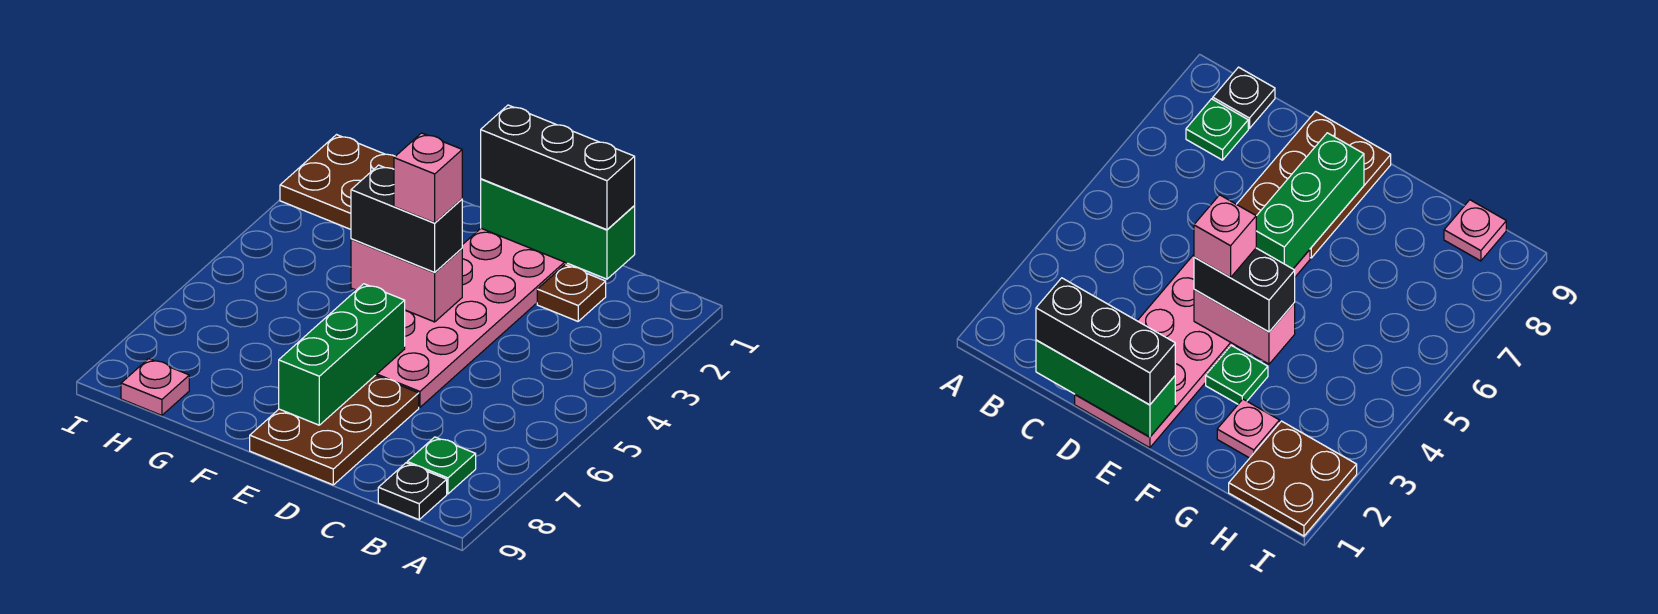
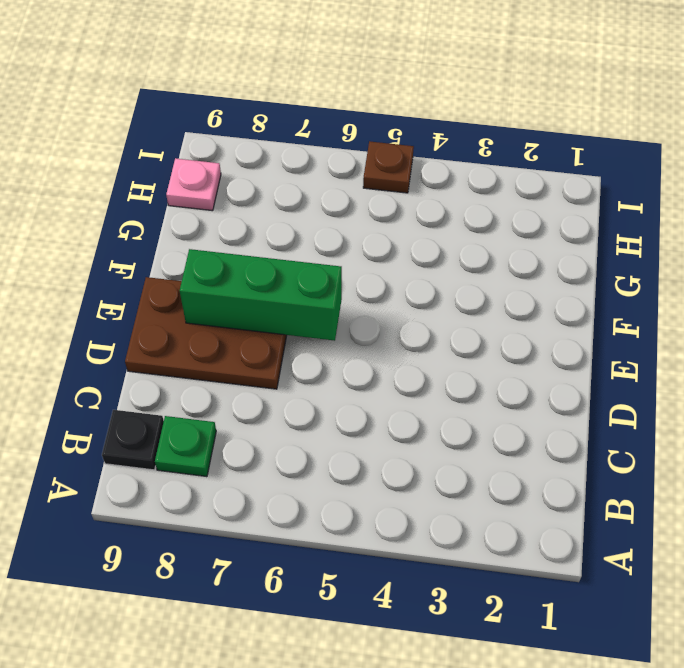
brown 1x1 plate [363,141,414,193] -> brown 1x1 plate moved to [537,265,606,321]
none -> pink 2x6 plate [376,228,577,407]
none -> green 1x1 plate [1206,345,1268,404]
none -> pink 1x1 plate [1217,399,1280,458]

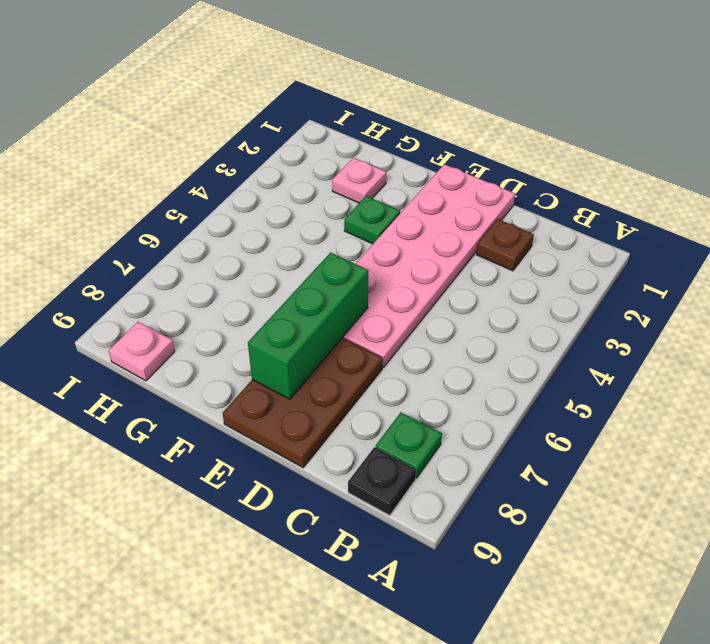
none -> brown 2x2 plate [280,135,395,229]
none -> green 1x3 brick [481,179,635,279]
none -> pink 1x2 brick [351,239,462,322]

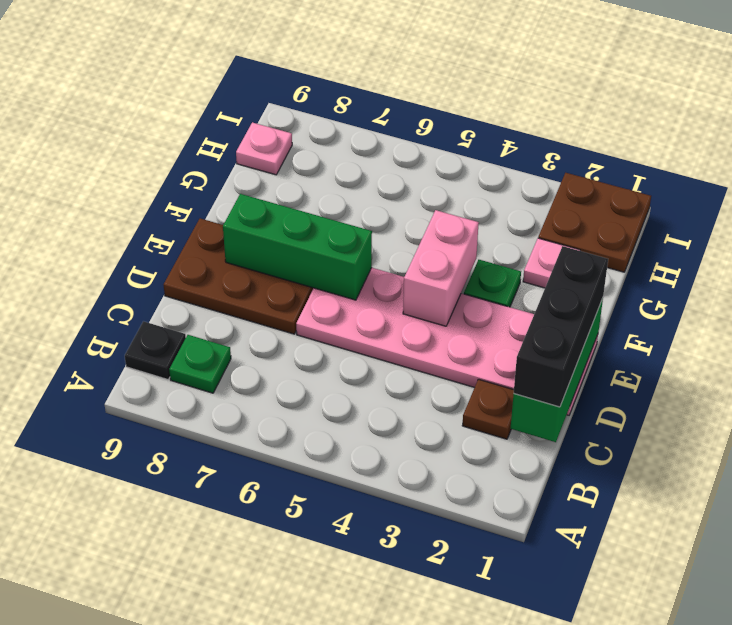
none -> black 1x2 brick [351,165,462,272]
none -> pink 1x1 brick [394,133,462,223]

